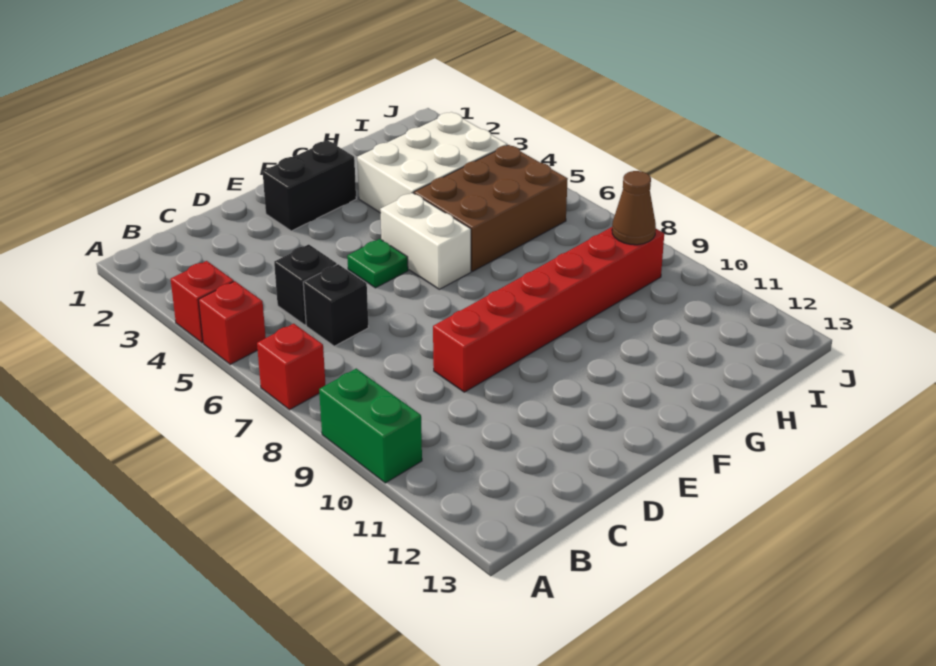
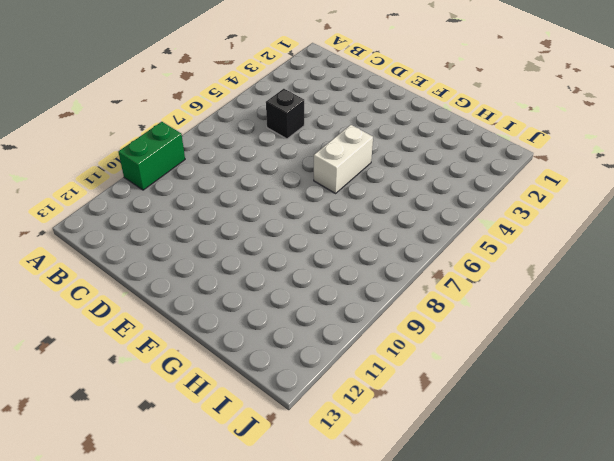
none -> red 1x1 brick [171,261,234,343]
none -> red 1x1 brick [199,281,266,364]
none -> red 1x1 brick [257,324,325,410]

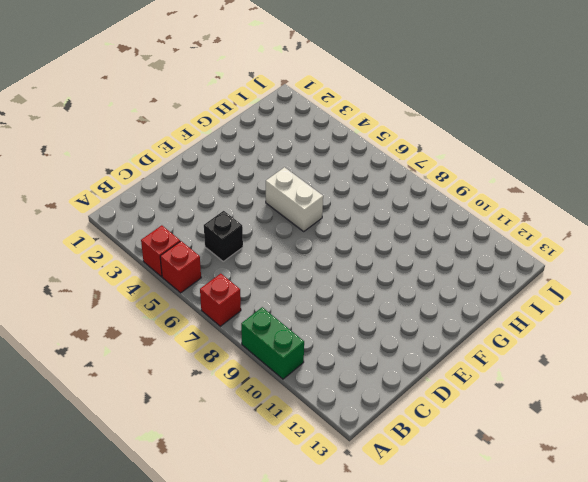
none -> black 1x1 brick [303,264,369,346]
none -> red 1x6 brick [433,227,664,392]
none -> black 1x2 brick [263,141,356,231]

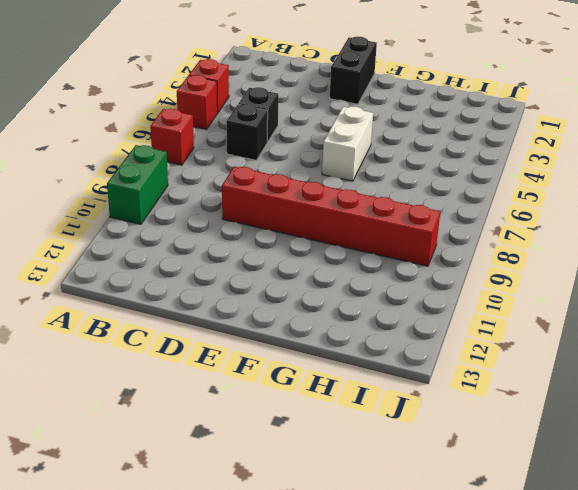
black 1x2 brick [330,36,377,104] -> black 1x2 brick turned to [263,141,356,231]
none -> green 1x1 plate [347,239,408,288]
none -> white 2x3 brick [357,112,507,213]
none -> brown 2x3 brick [414,145,568,271]

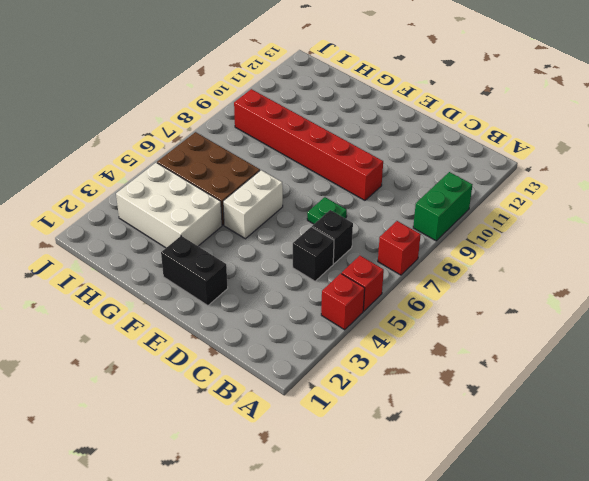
green 1x1 plate [307,197,347,224] -> green 1x1 plate moved to [347,239,408,288]
none -> brown 1x1 cone [612,171,656,245]

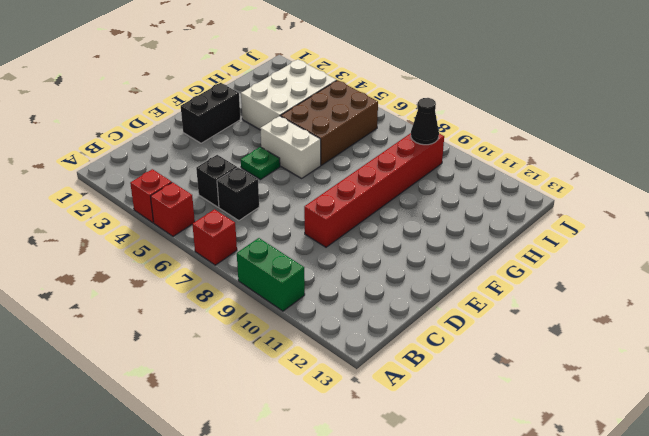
black 1x1 cone [411,98,439,145] -> brown 1x1 cone [612,171,656,245]

